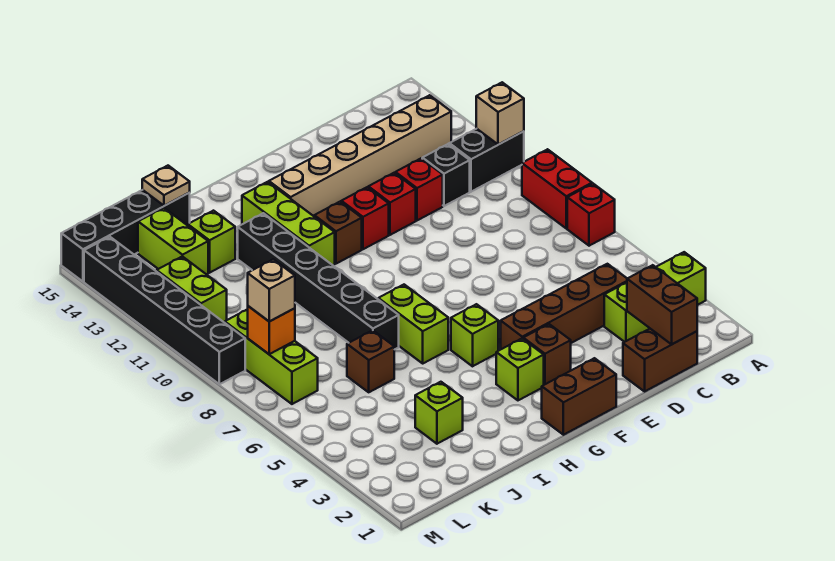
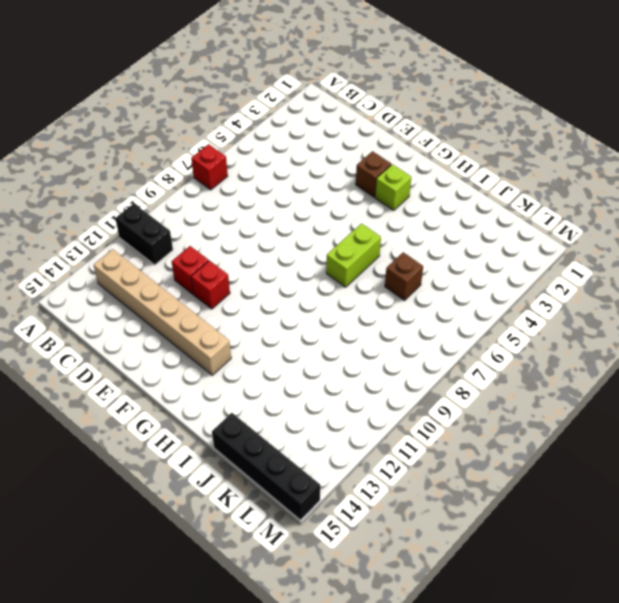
none -> lime 1x3 brick [604,252,706,342]
none -> red 1x2 brick [522,149,592,229]
none -> brown 1x2 brick [623,329,697,391]
none -> brown 1x4 brick [501,264,627,349]

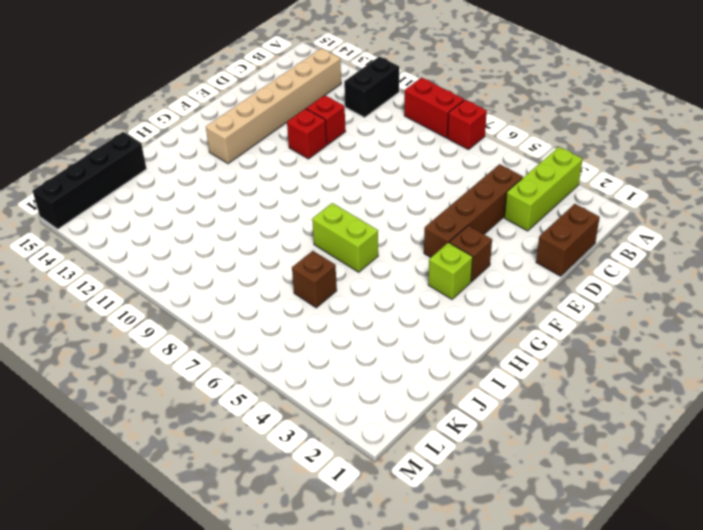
none -> black 1x1 brick [422,144,470,206]
none -> brown 1x2 brick [542,358,616,435]
none -> red 1x1 brick [341,187,389,249]
none -> lime 1x1 brick [451,304,498,366]

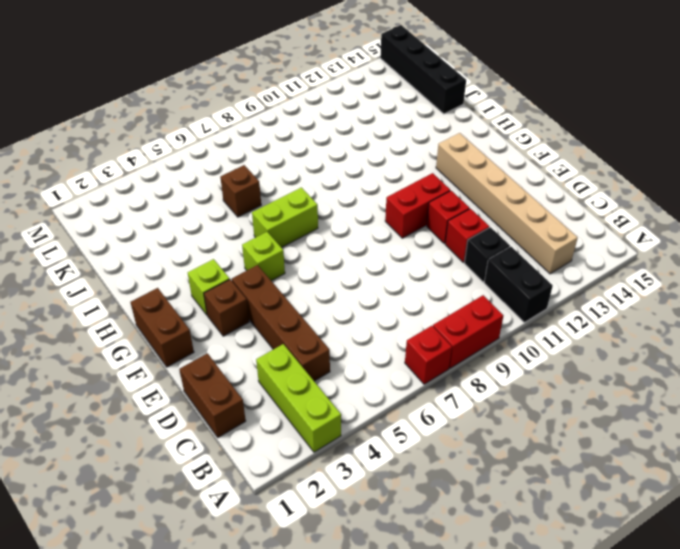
red 1x2 brick [385,173,450,238] -> red 1x1 brick [341,187,389,249]
none -> brown 1x1 brick [314,202,362,264]
none -> lime 1x3 brick [242,182,335,265]
none -> black 1x6 brick [238,213,399,350]
none -> lime 1x1 brick [415,382,463,444]

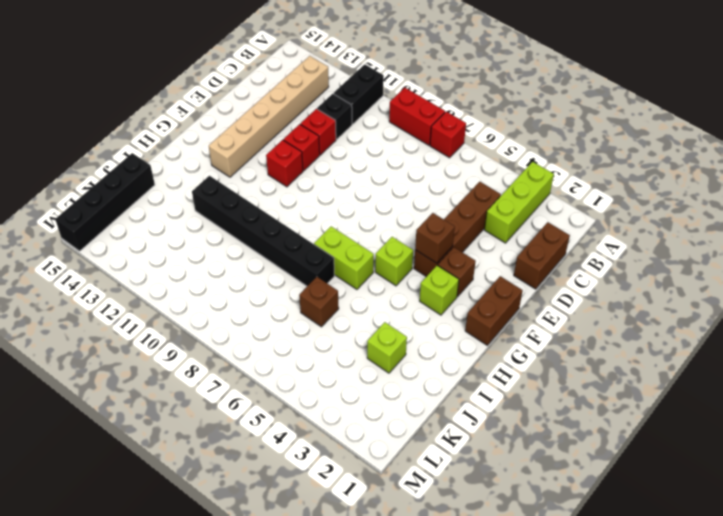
brown 1x1 brick [415,213,455,263] -> brown 1x1 brick moved to [314,202,362,264]
none -> lime 1x3 brick [242,182,335,265]
none -> lime 1x1 brick [188,211,235,273]
none -> lime 1x2 brick [138,208,208,275]
none -> lime 1x3 brick [225,309,318,404]

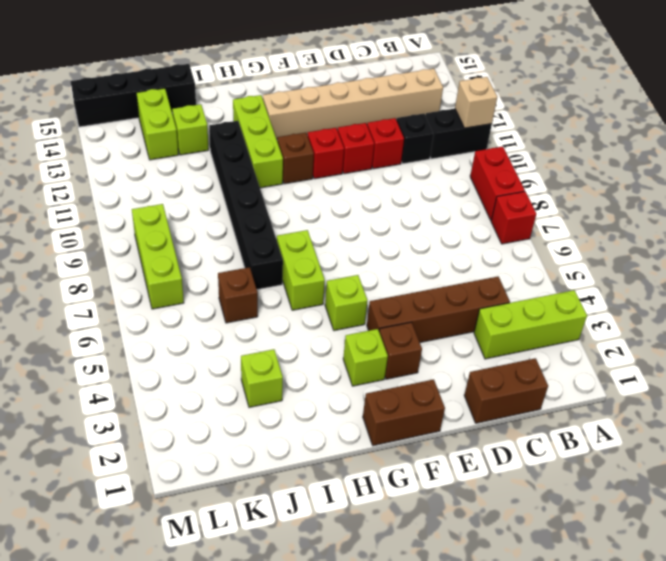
none -> lime 1x2 brick [157,256,227,323]
none -> black 1x6 brick [84,237,245,384]
none -> brown 1x2 brick [627,265,697,344]
none -> tan 1x1 plate [142,166,190,206]

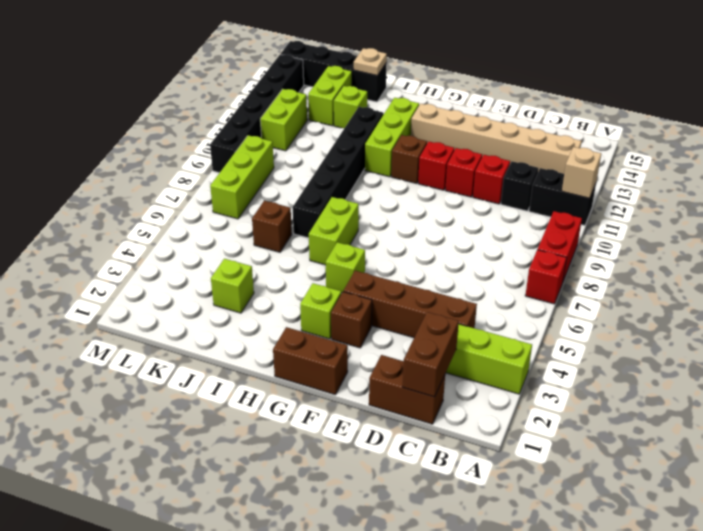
none -> orange 1x1 brick [248,306,295,354]
none -> tan 1x1 brick [248,259,295,321]

